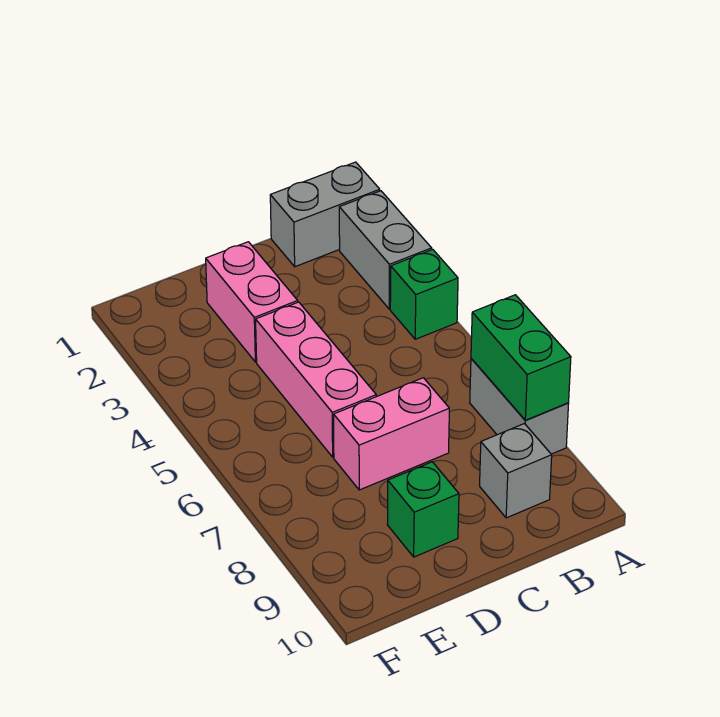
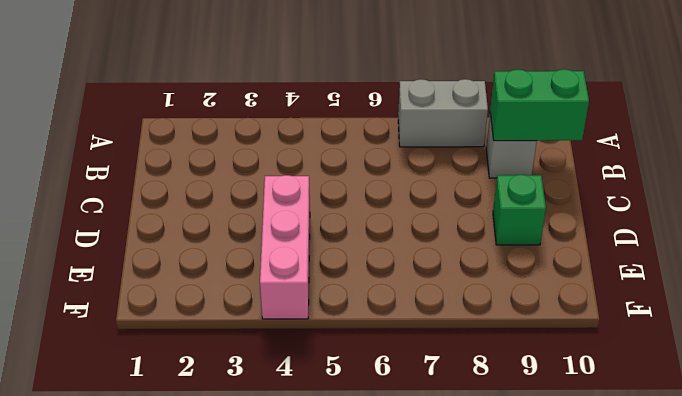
green 1x2 brick [490,69,589,141] -> green 1x2 brick moved to [471,295,571,420]
pink 1x3 brick [260,175,310,319] -> pink 1x3 brick turned to [256,302,376,457]
none -> grey 1x2 brick [270,162,380,267]
none -> grey 1x2 brick [339,191,432,309]

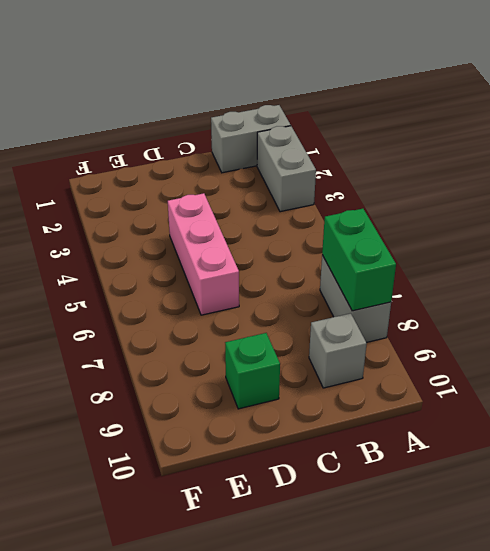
none -> green 1x1 brick [390,250,458,339]
none -> pink 1x2 brick [334,378,449,490]

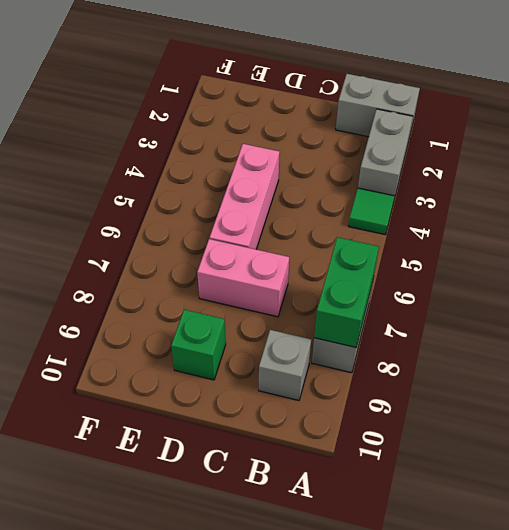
green 1x1 tile [349,188,395,235] -> green 1x1 brick [390,250,458,339]
none -> pink 1x2 brick [206,242,298,362]

